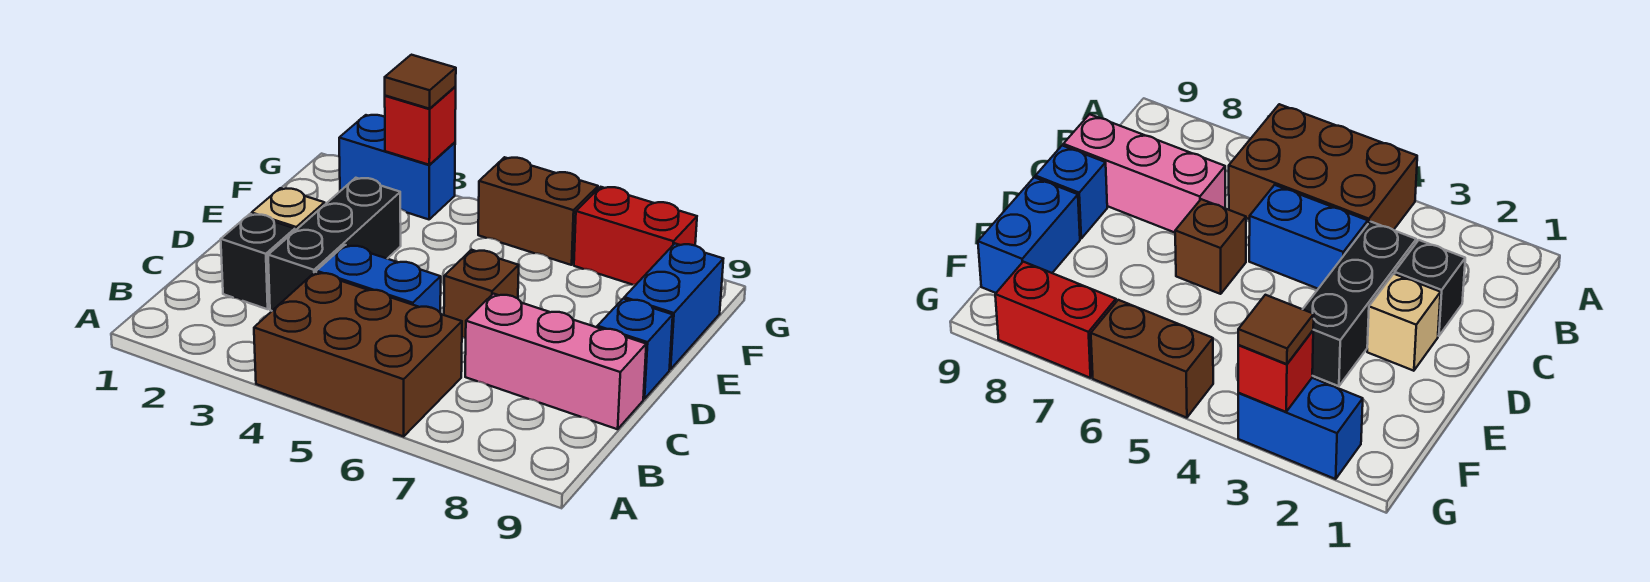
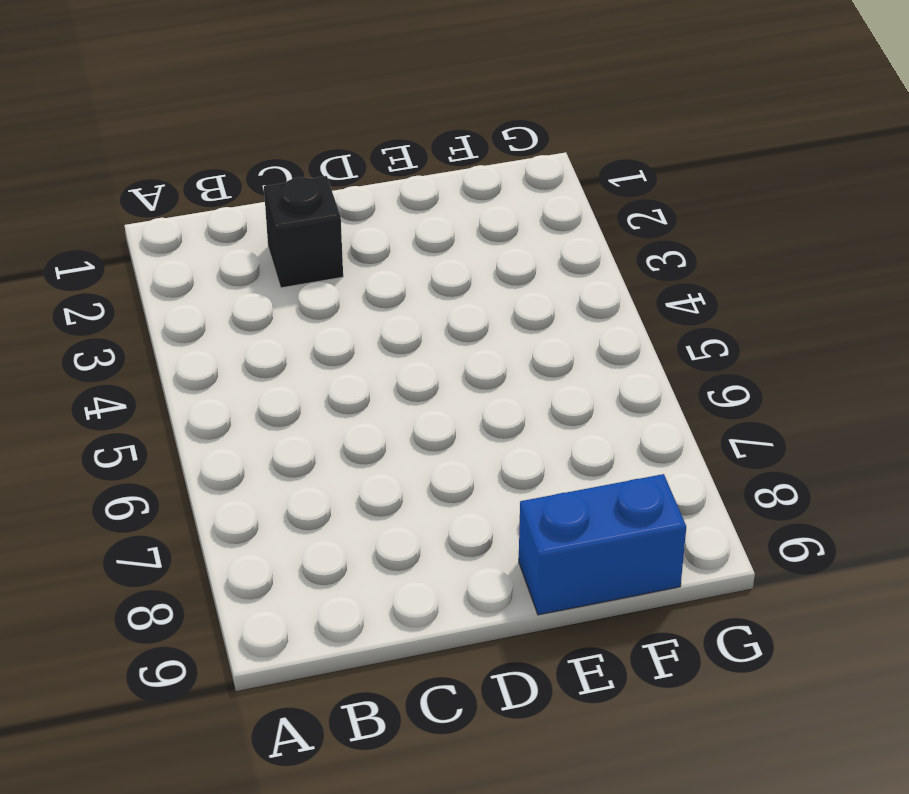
none -> brown 2x3 brick [254,272,462,436]
none -> black 1x3 brick [268,178,401,311]
none -> blue 1x2 brick [316,245,441,312]

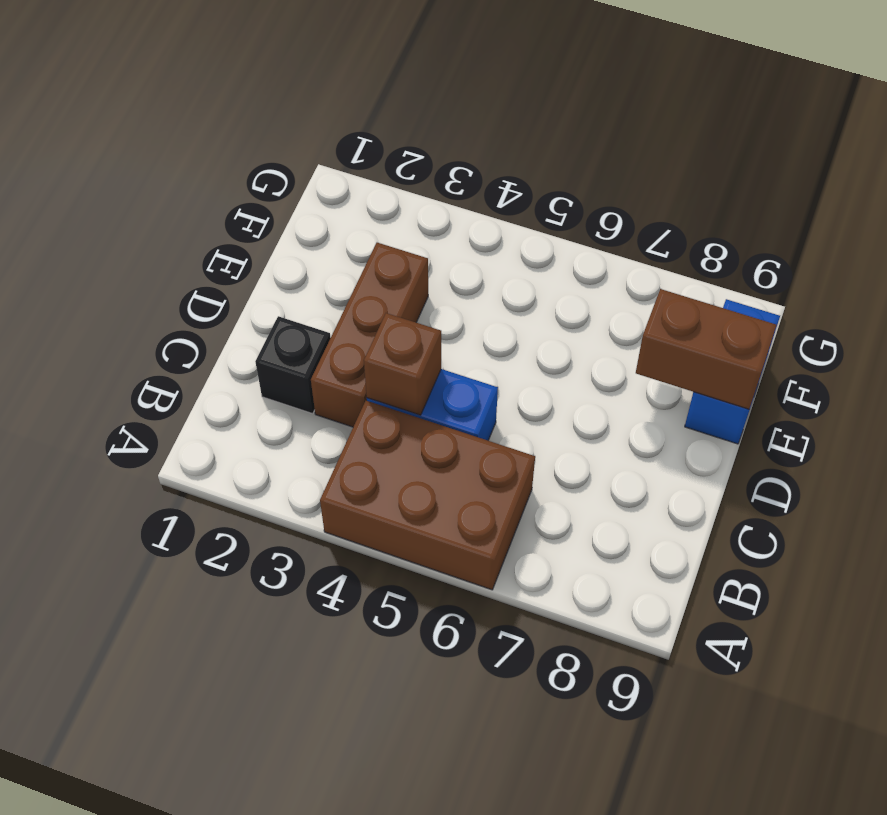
brown 1x3 brick [311,243,428,427] -> black 1x3 brick [268,178,401,311]
brown 1x1 brick [364,313,441,415] -> brown 1x1 brick moved to [444,250,519,339]
brown 1x2 brick [636,289,776,409] -> brown 1x2 brick moved to [478,157,598,265]
none -> pink 1x3 brick [465,294,646,429]
none -> tan 1x1 brick [252,188,325,231]
none -> blue 1x1 brick [597,299,673,399]

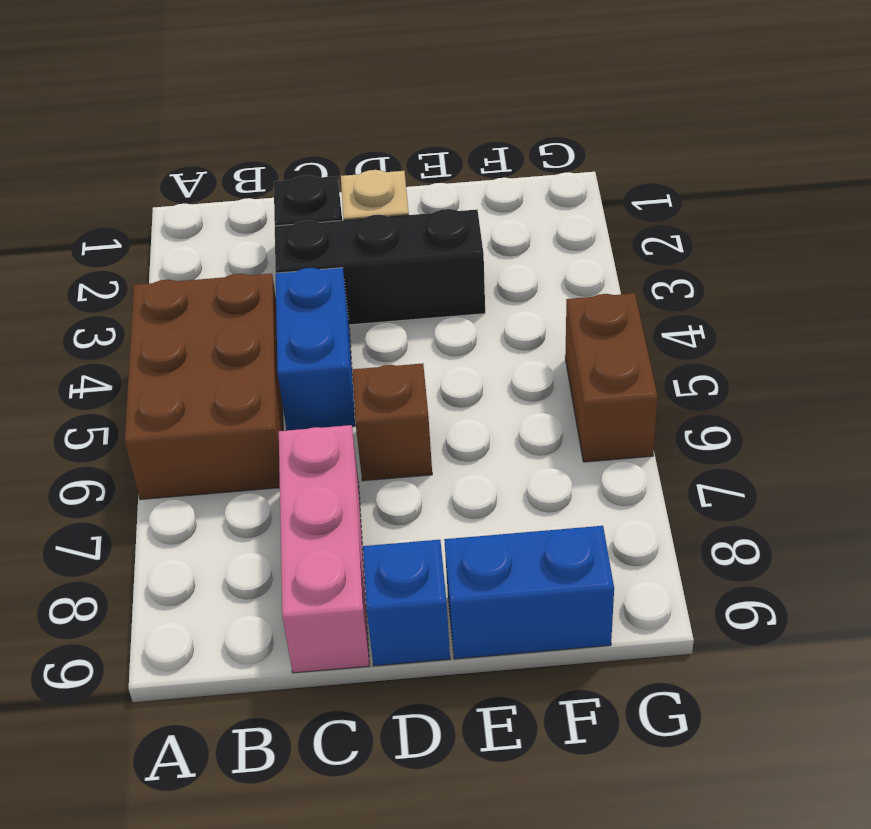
none -> blue 1x2 brick [339,115,455,219]
none -> red 1x2 brick [574,187,697,285]
none -> red 1x1 brick [385,86,456,165]

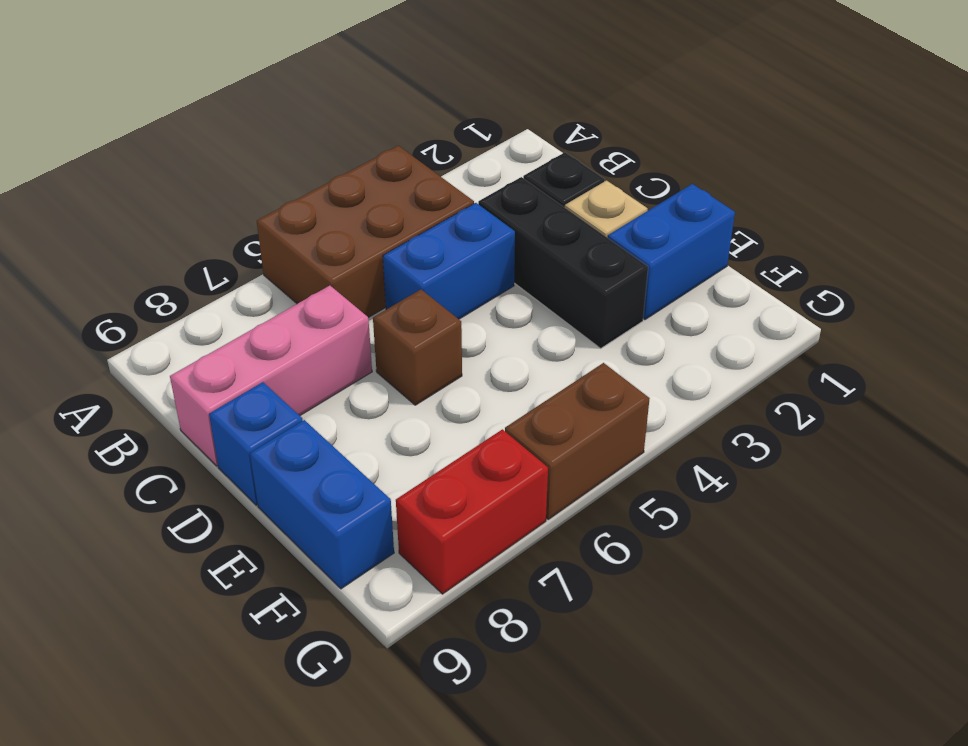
blue 1x2 brick [608,184,735,320] -> blue 1x2 brick moved to [339,115,455,219]
none -> red 1x1 brick [385,86,456,165]
none -> brown 1x1 tile [385,55,456,109]

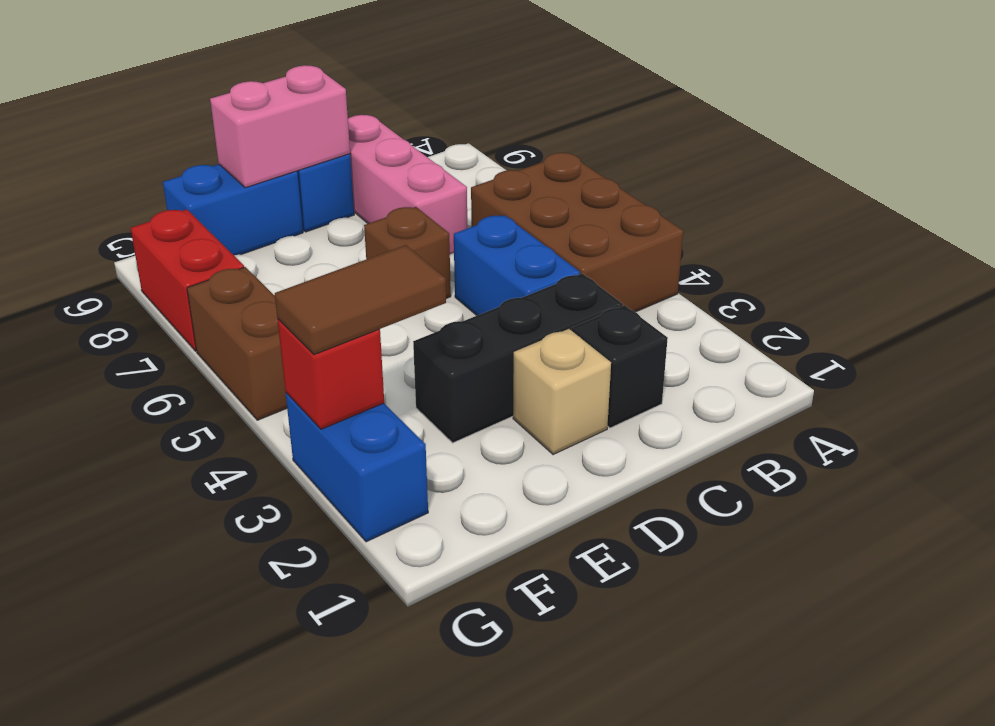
pink 1x2 brick [210,65,350,188] -> none
brown 1x2 tile [275,245,446,355] -> brown 1x1 tile [385,55,456,109]

